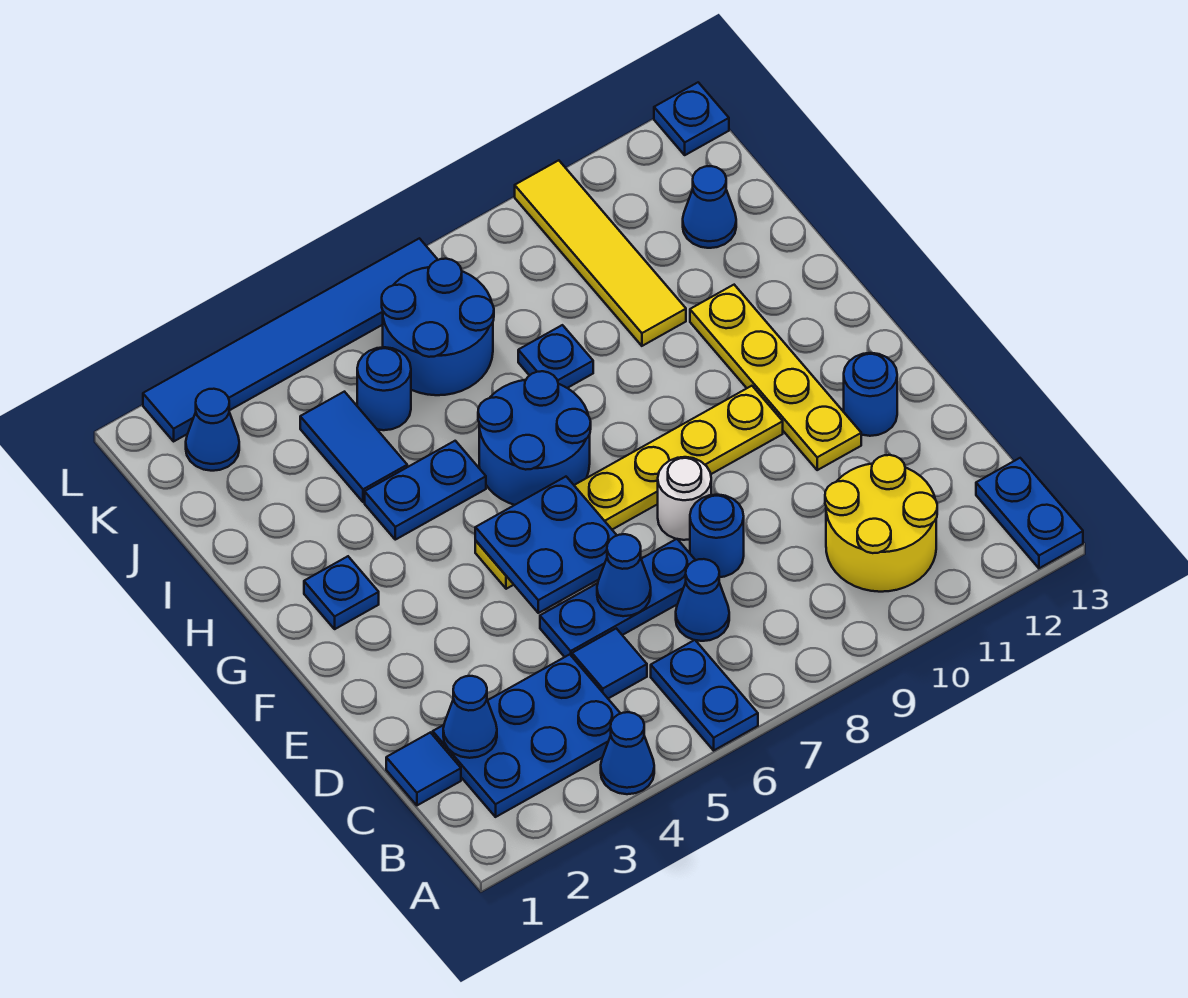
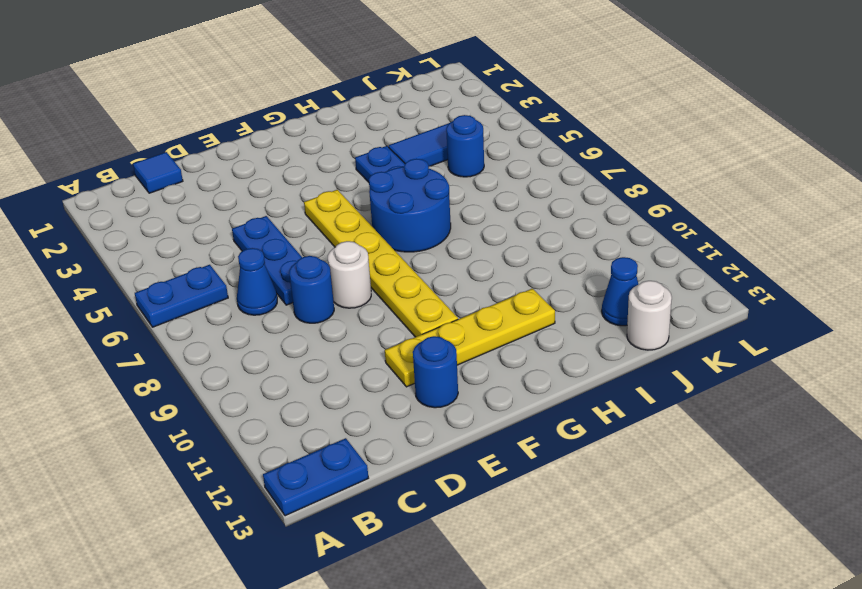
white 1x1 round brick [627,281,672,350] -> none
none -> blue 1x1 cone [601,712,654,794]
none -> blue 2x3 plate [433,654,621,817]
none -> yellow 2x2 round brick [825,455,937,592]

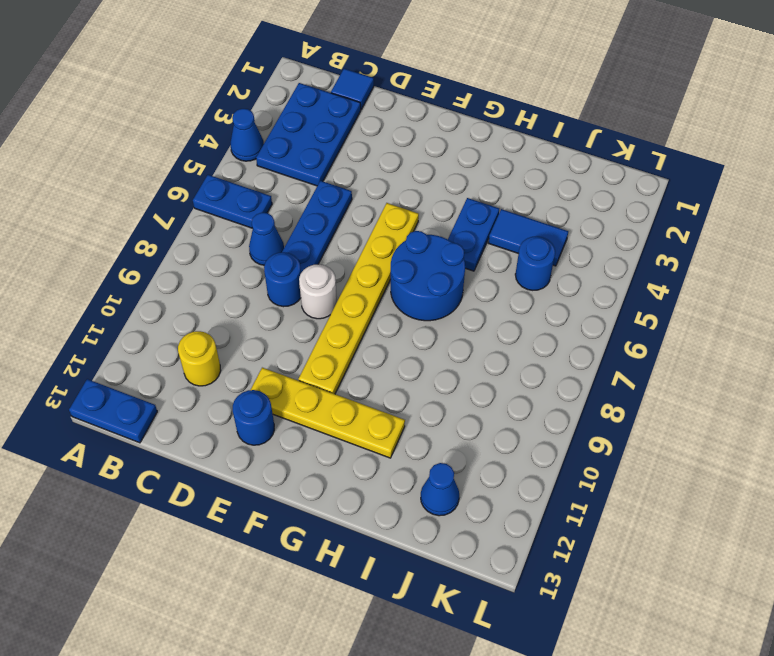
yellow 1x1 round brick [178,331,221,386] -> yellow 2x2 round brick [825,455,937,592]
none -> blue 1x1 tile [572,628,647,698]
none -> blue 1x1 plate [304,556,379,629]
none -> blue 1x1 plate [518,325,593,388]

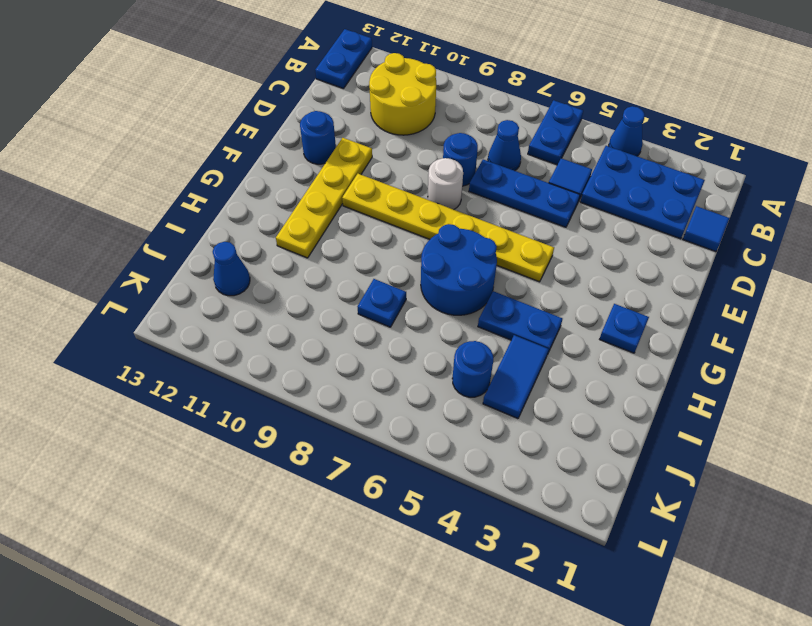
none -> yellow 1x4 tile [515,160,686,346]
none -> blue 2x2 round brick [382,259,494,395]
none -> blue 1x1 cone [186,389,239,471]

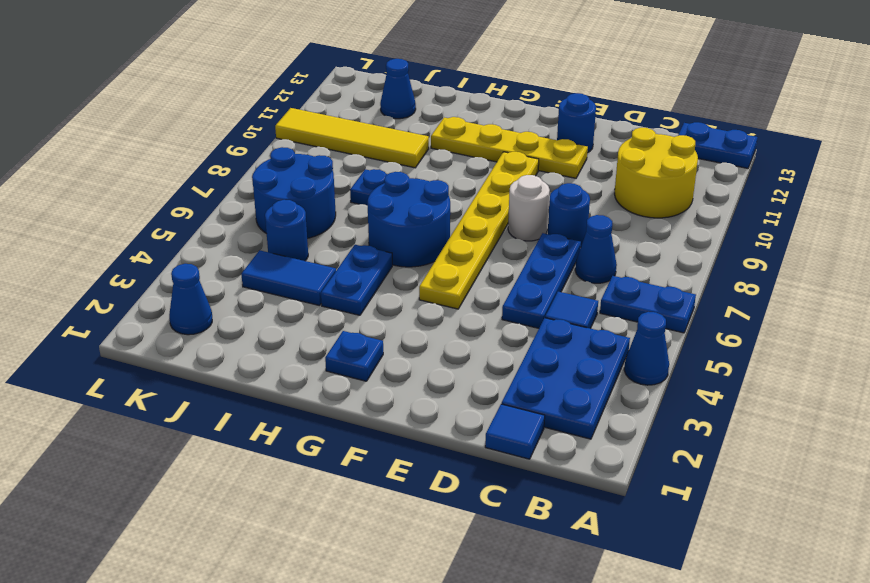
none -> blue 1x6 tile [143,238,438,441]
none -> blue 1x1 plate [654,82,729,155]
none -> blue 1x1 cone [443,676,497,758]

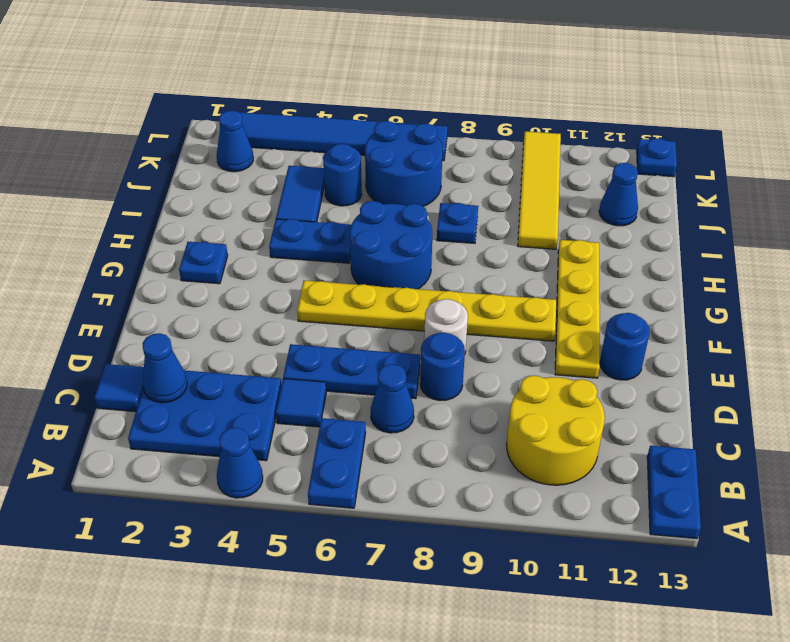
none -> blue 1x1 cone [597,534,651,616]
none -> blue 2x2 plate [475,477,617,613]

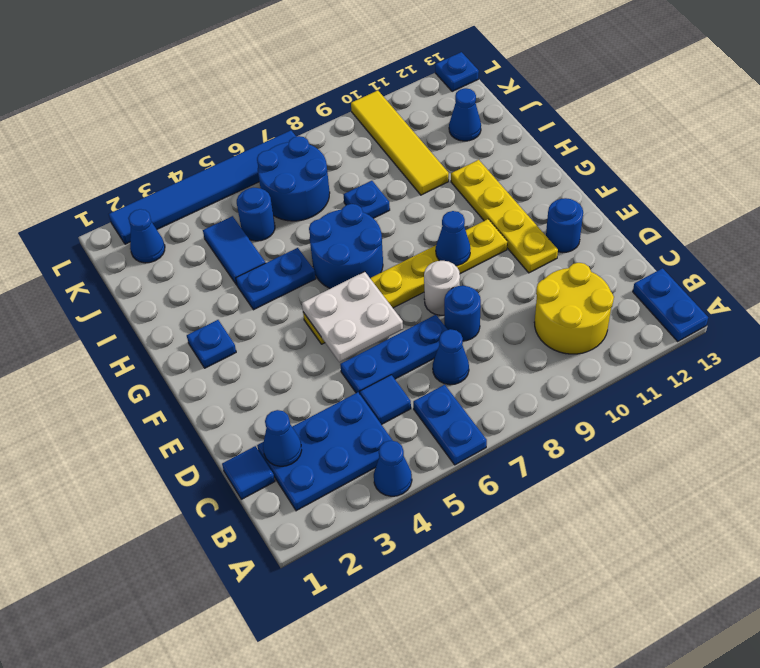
white 2x2 plate [302,272,403,362] -> blue 2x2 plate [475,477,617,613]
blue 1x1 cone [436,211,471,266] -> blue 1x1 cone moved to [597,534,651,616]

